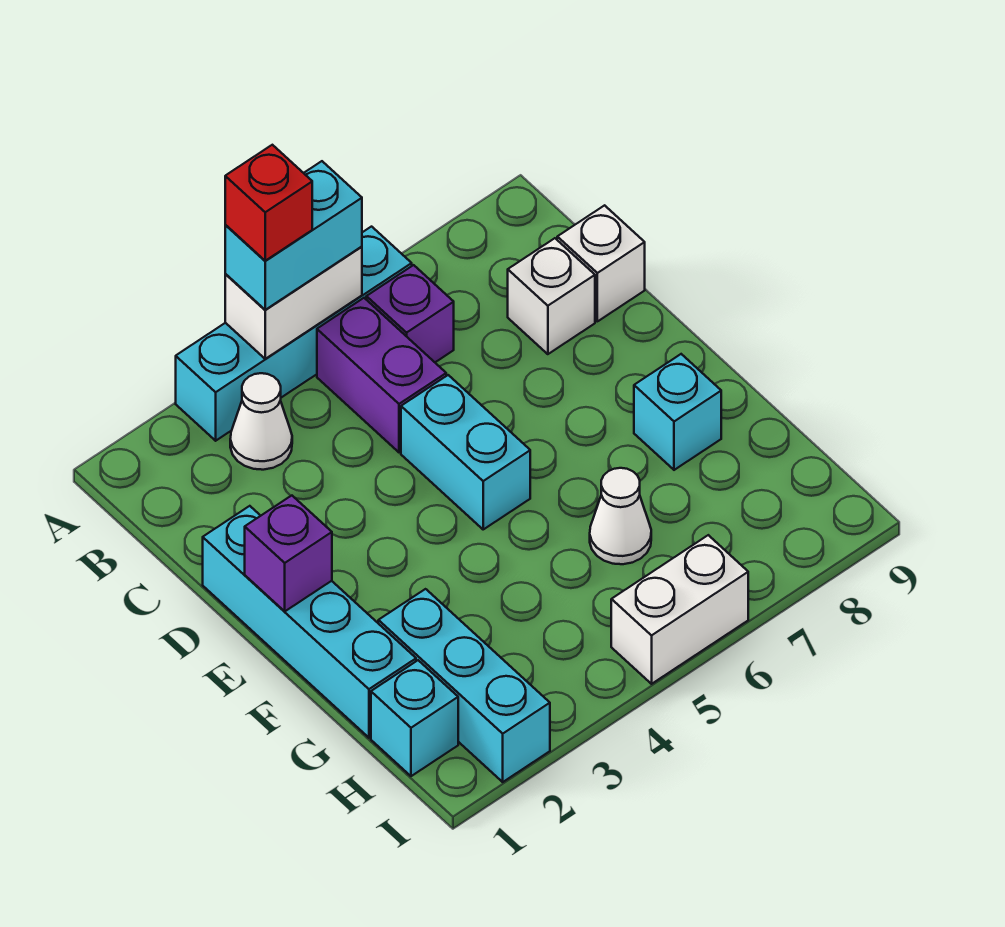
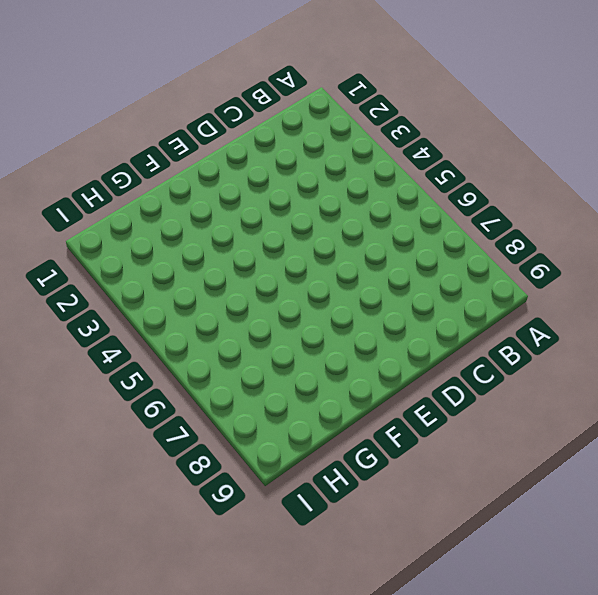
none -> cyan 1x4 brick [176,227,412,441]
none -> white 1x1 cone [230,373,292,470]
none -> purple 1x2 brick [317,298,446,452]

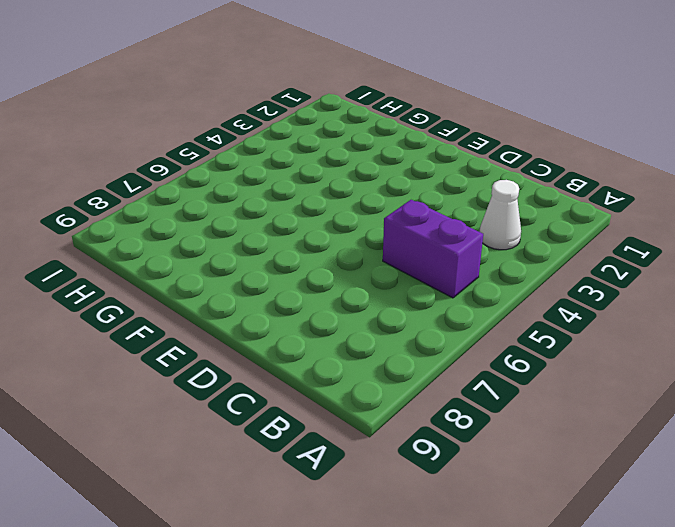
none -> cyan 1x4 brick [176,227,412,441]
none -> purple 1x1 brick [366,265,454,362]
none -> white 1x1 brick [508,238,595,354]

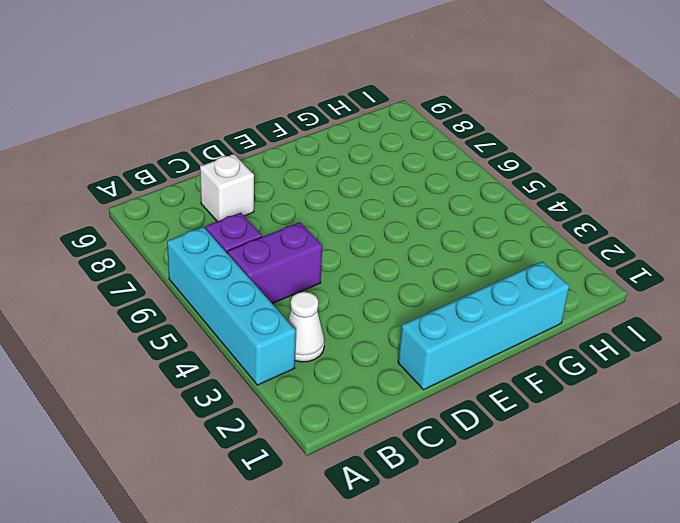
none -> white 1x1 brick [557,205,645,321]
none -> cyan 1x2 brick [401,375,530,529]
none -> cyan 1x1 brick [634,354,721,470]

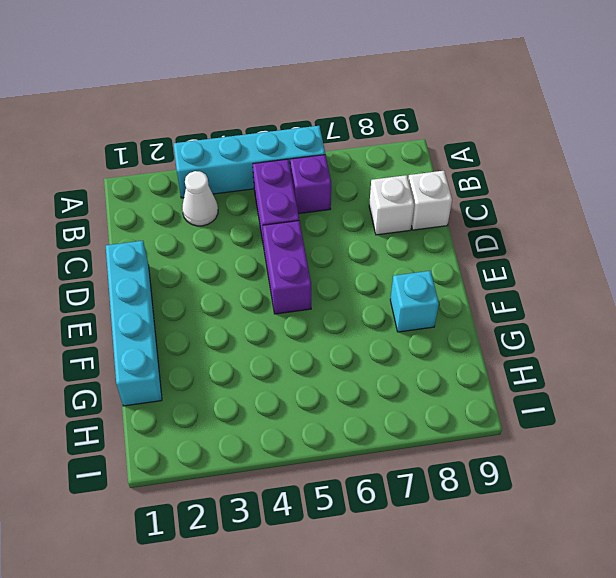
purple 1x2 brick [263,221,311,314] -> cyan 1x2 brick [401,375,530,529]
none -> cyan 1x3 brick [378,589,550,782]
none -> white 1x1 cone [590,468,651,564]
none -> cyan 1x1 brick [371,660,458,776]

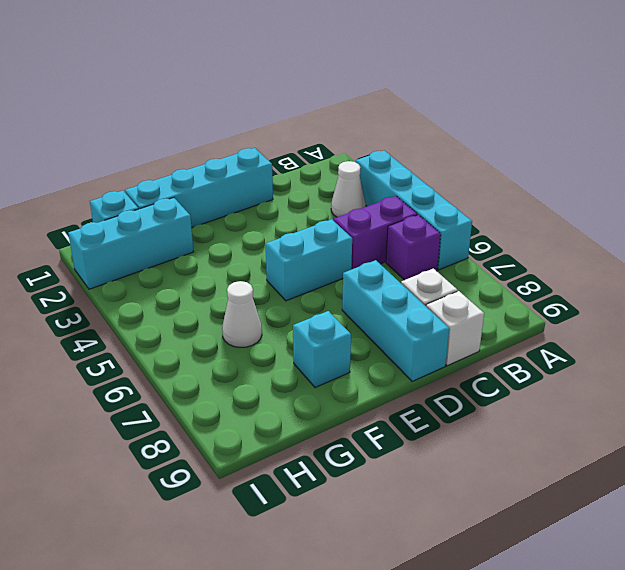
cyan 1x3 brick [342,260,449,381] -> none
none -> white 1x2 brick [611,535,748,684]
none -> white 1x2 brick [225,247,362,359]
none -> purple 1x1 brick [245,496,332,611]

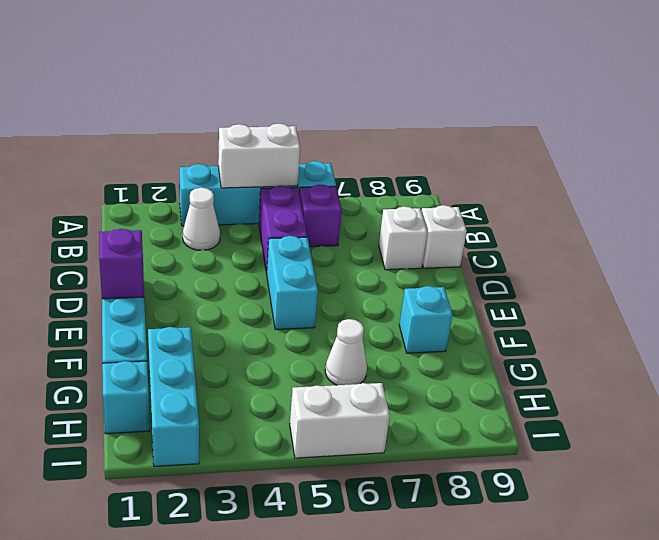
none -> cyan 1x2 brick [225,161,362,310]
none -> red 1x1 brick [225,145,312,261]

